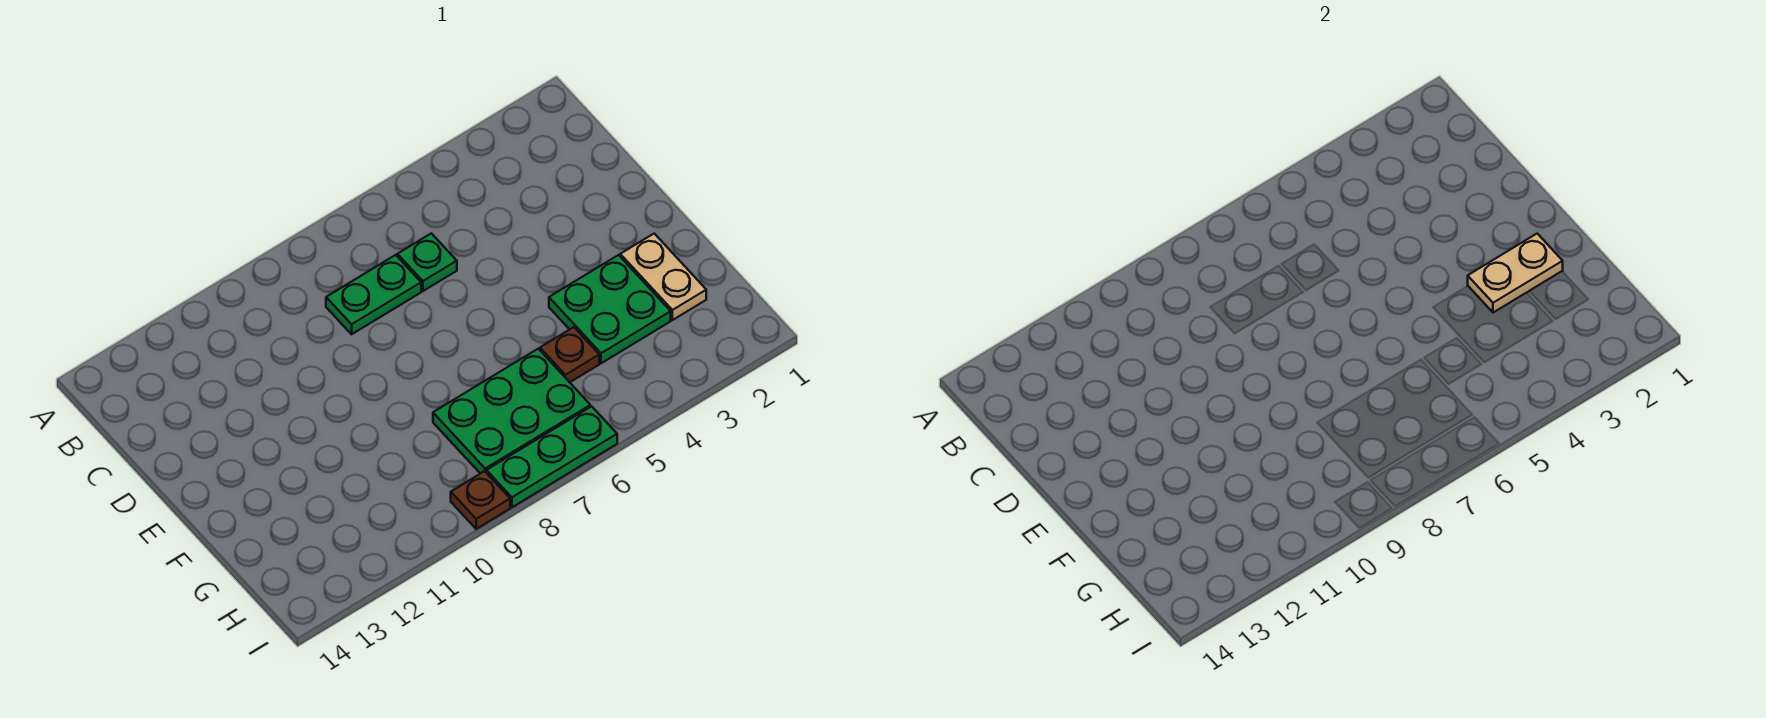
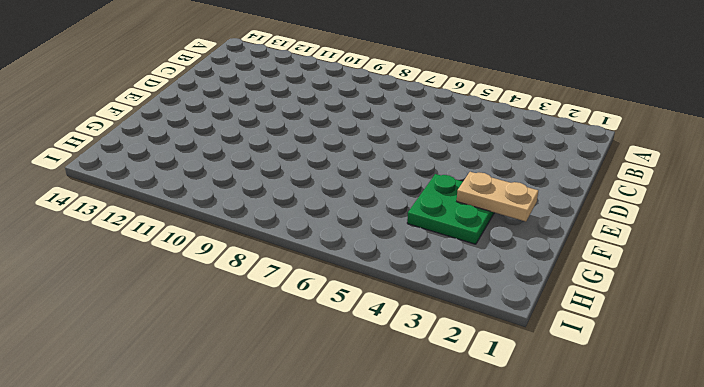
none -> green 1x1 plate [397,233,457,291]
none -> green 1x2 plate [326,255,421,334]

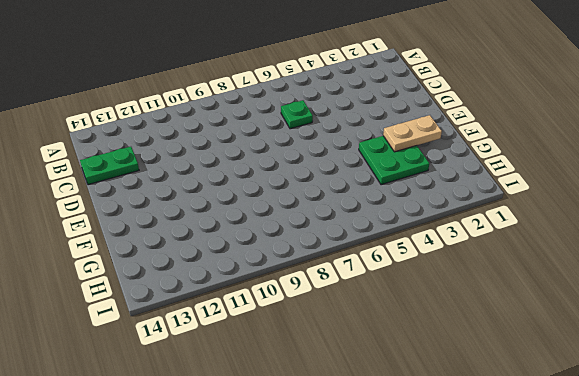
green 1x2 plate [80,147,139,185] -> green 1x2 plate moved to [326,255,421,334]
none -> tan 1x2 plate [620,234,706,320]
none -> brown 1x1 plate [540,327,599,382]

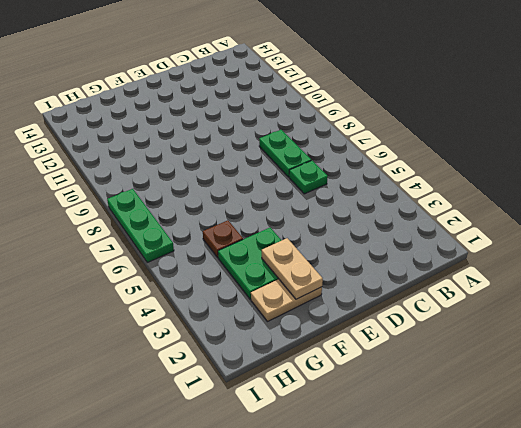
none -> green 2x3 plate [433,349,590,474]
none -> brown 1x1 plate [451,471,510,529]

